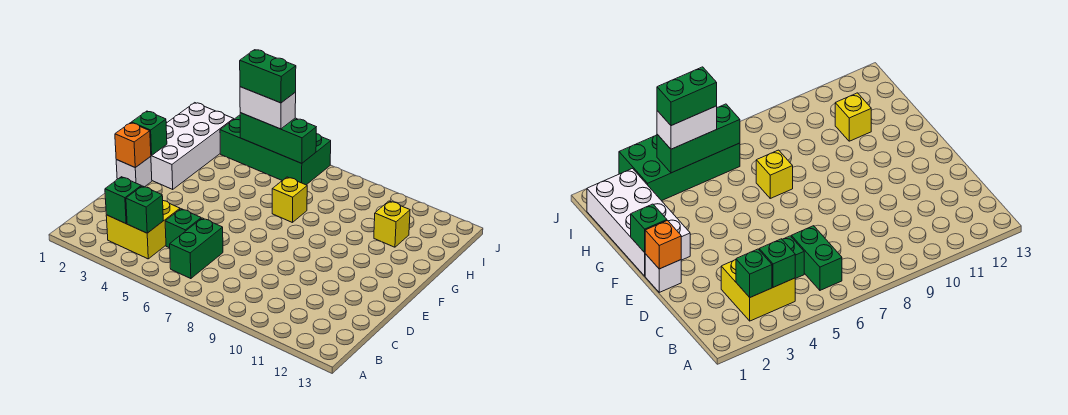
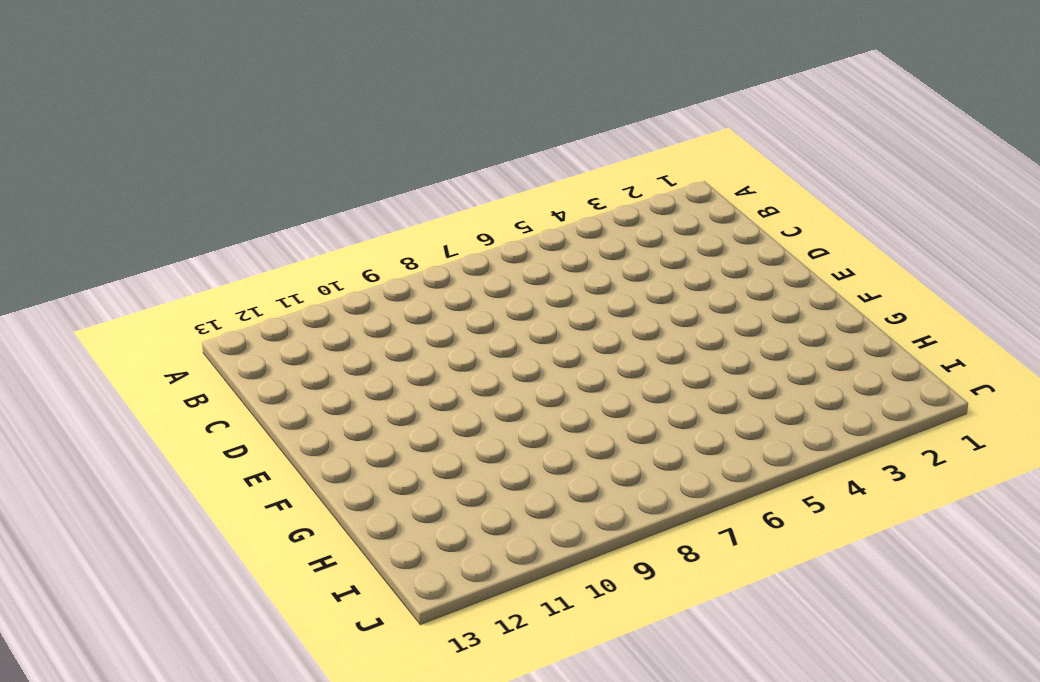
none -> yellow 2x2 brick [106,201,180,259]
none -> green 1x2 brick [170,218,223,279]
none -> green 1x1 brick [165,209,201,248]

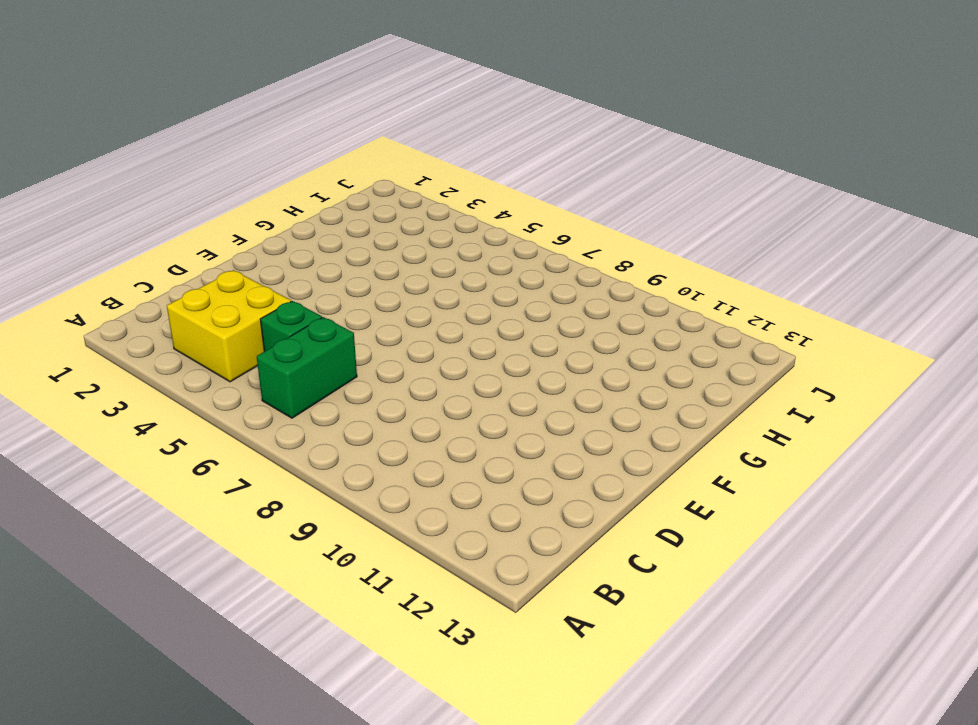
none -> white 1x1 brick [116,157,152,187]
none -> white 2x4 brick [151,103,234,189]
none -> yellow 1x1 brick [272,177,307,222]

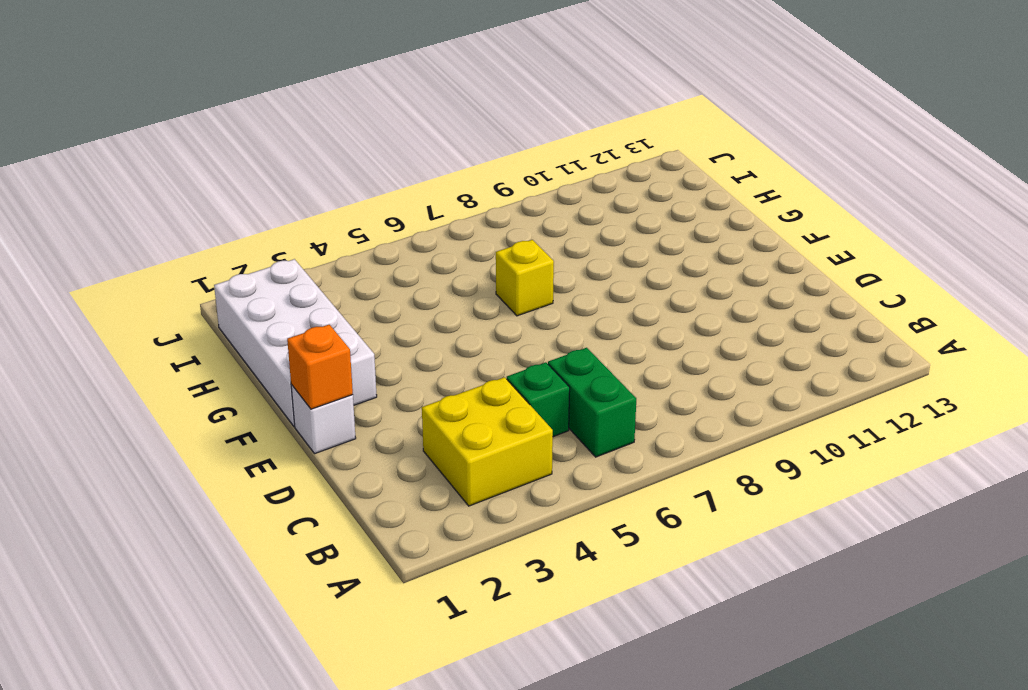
none -> yellow 1x1 brick [374,201,410,247]
none -> green 2x4 brick [220,115,331,185]
none -> green 1x1 brick [105,177,141,223]

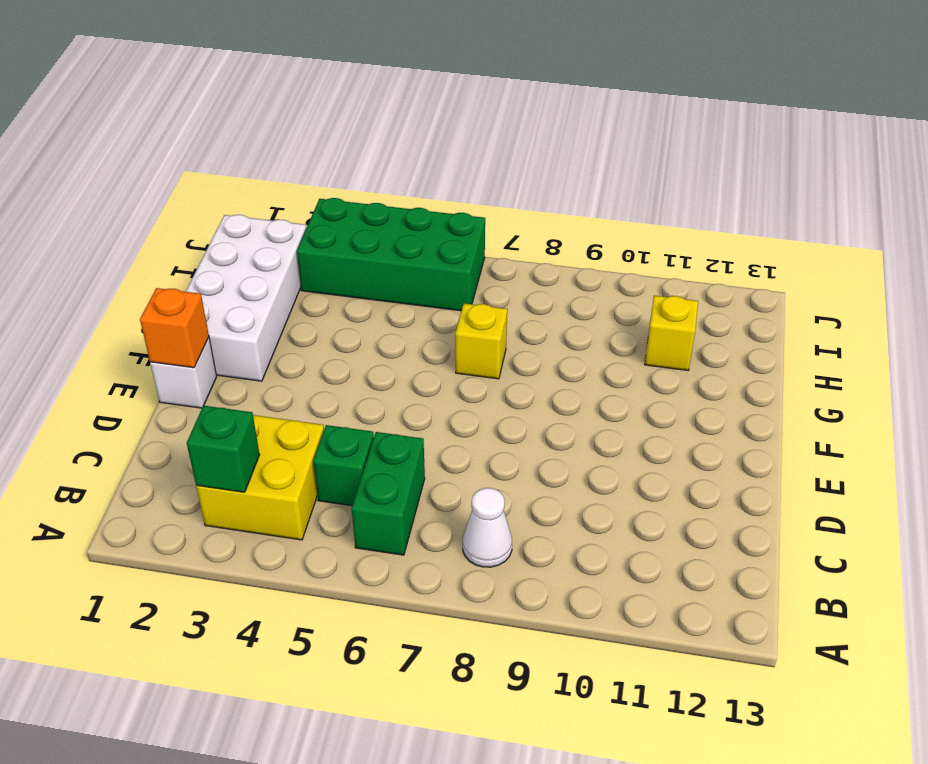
white 1x1 cone [463,488,512,567] -> none
none -> green 1x1 brick [126,186,163,233]
none -> green 1x1 brick [131,111,167,156]
none -> green 1x3 brick [240,113,316,163]

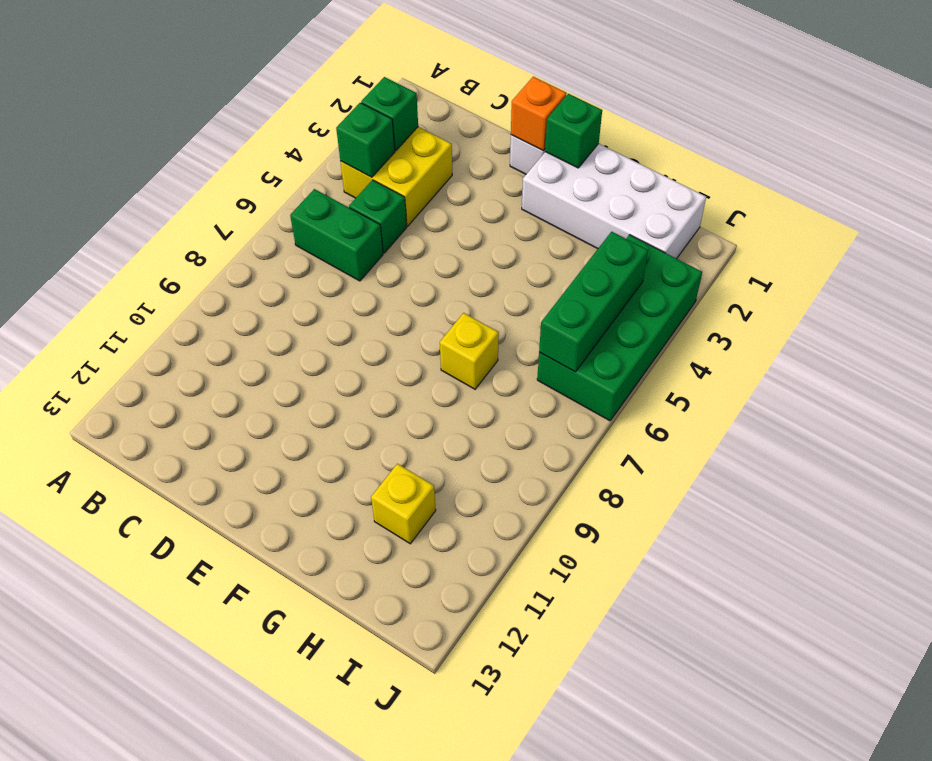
none -> white 1x2 brick [240,87,296,129]
none -> green 1x2 brick [240,50,296,103]

